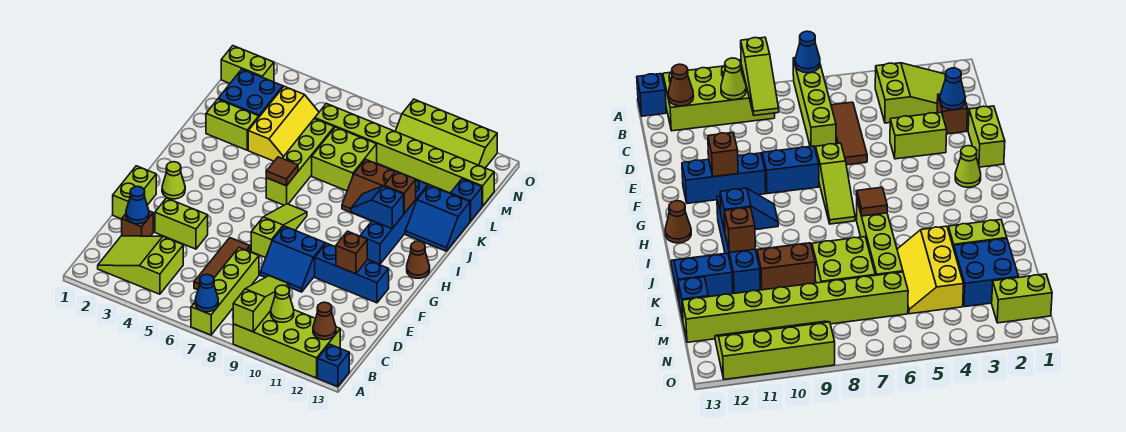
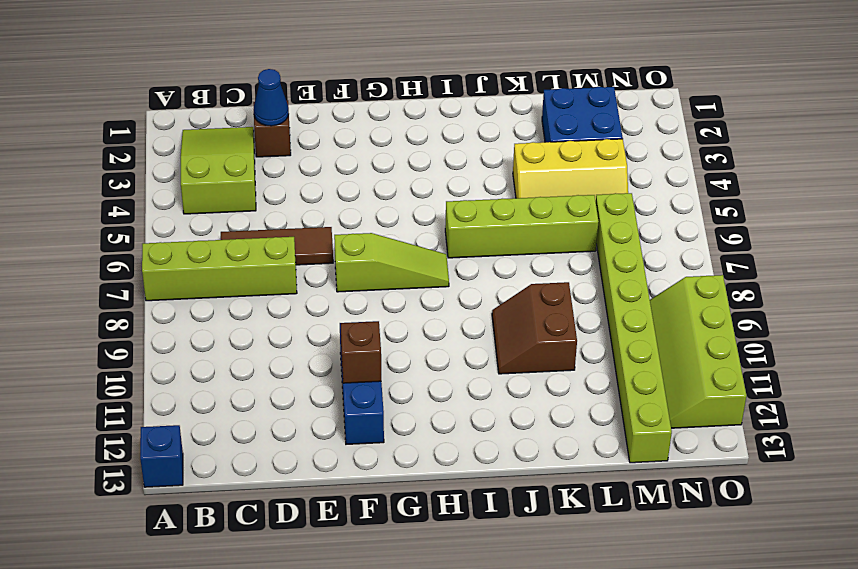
none -> lime 2x4 brick [233,310,340,378]
none -> lime 1x2 brick [113,166,156,219]
none -> lime 1x2 brick [155,198,208,249]
none -> blue 2x2 slope [260,226,325,292]

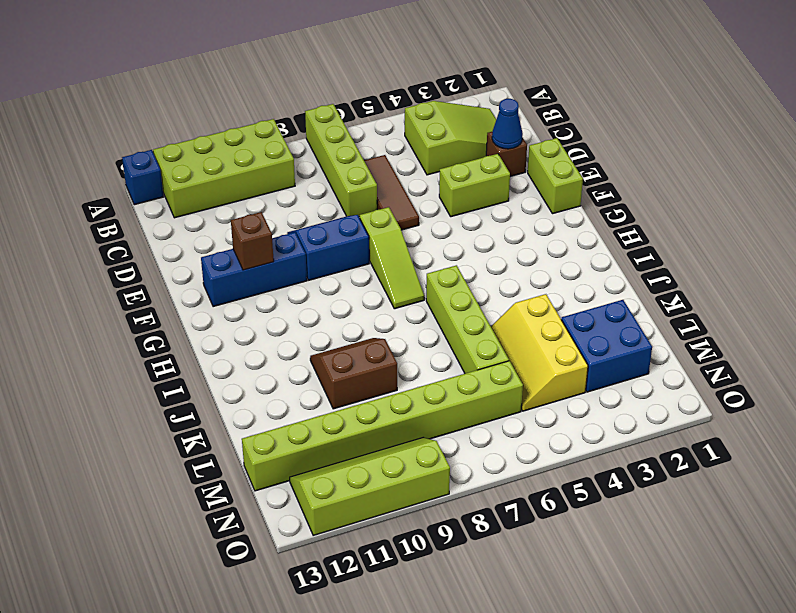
none -> lime 1x1 cone [162,162,185,199]
none -> blue 1x4 brick [360,180,428,264]
none -> brown 1x1 cone [407,241,430,278]
none -> blue 2x2 slope [405,185,470,251]

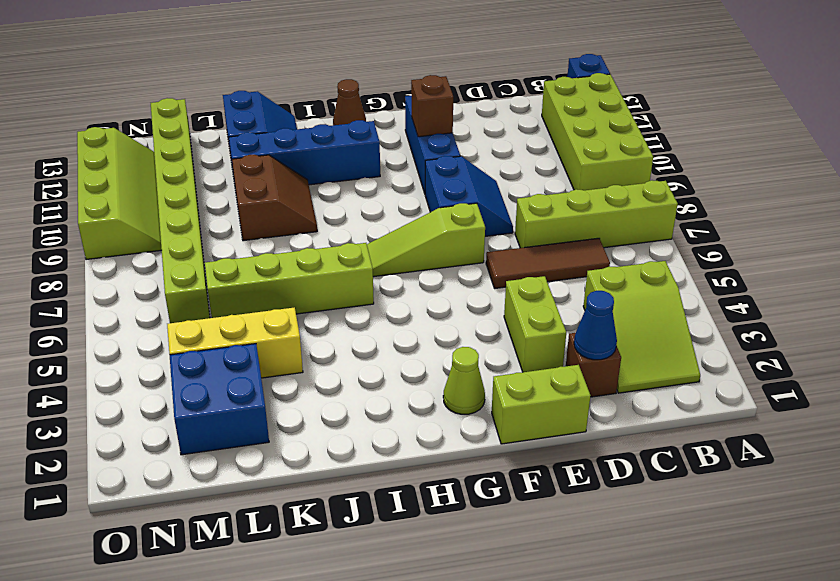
none -> lime 1x2 brick [206,99,259,150]
none -> lime 2x2 brick [312,127,377,191]
none -> blue 1x1 brick [451,179,482,221]
none -> lime 1x2 brick [221,46,274,83]

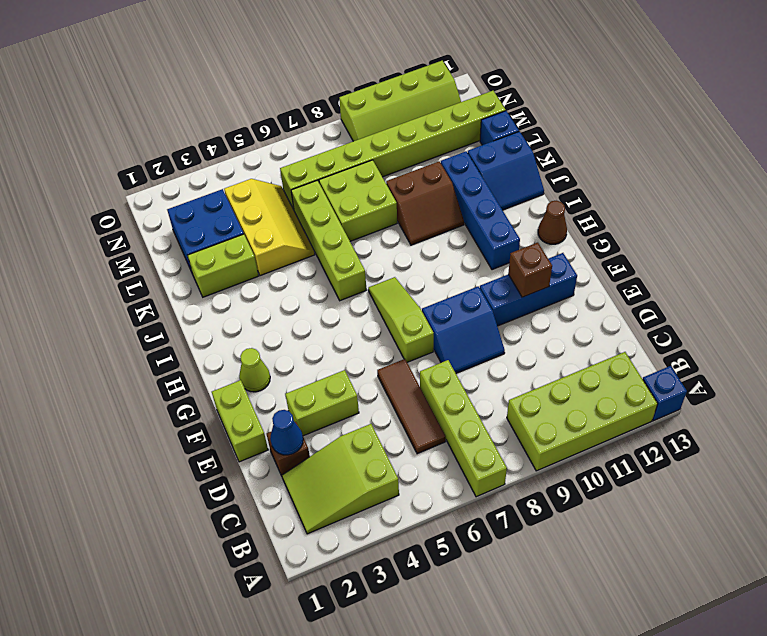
none -> lime 1x2 brick [221,46,274,83]
none -> blue 1x1 cone [195,274,218,312]
none -> lime 1x3 slope [233,276,289,332]
none -> lime 1x1 cone [271,285,294,322]

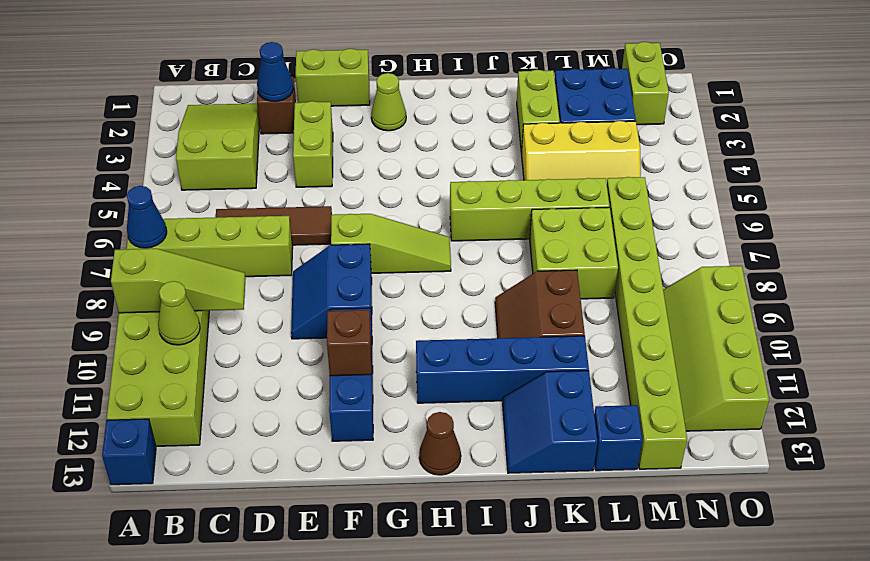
none -> brown 1x1 cone [313,302,336,340]
none -> brown 1x1 tile [266,157,298,186]
none -> blue 1x2 slope [351,186,404,229]
none -> brown 1x1 brick [384,171,416,213]

